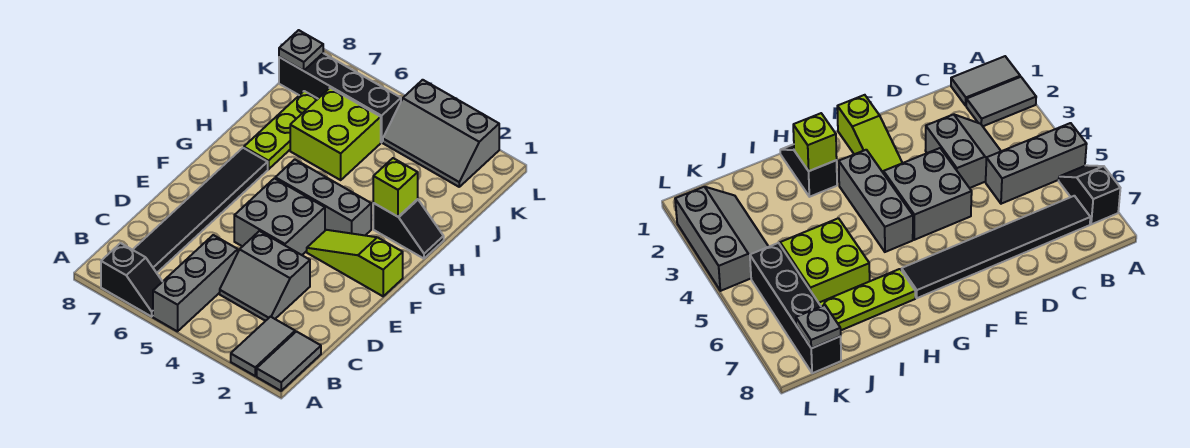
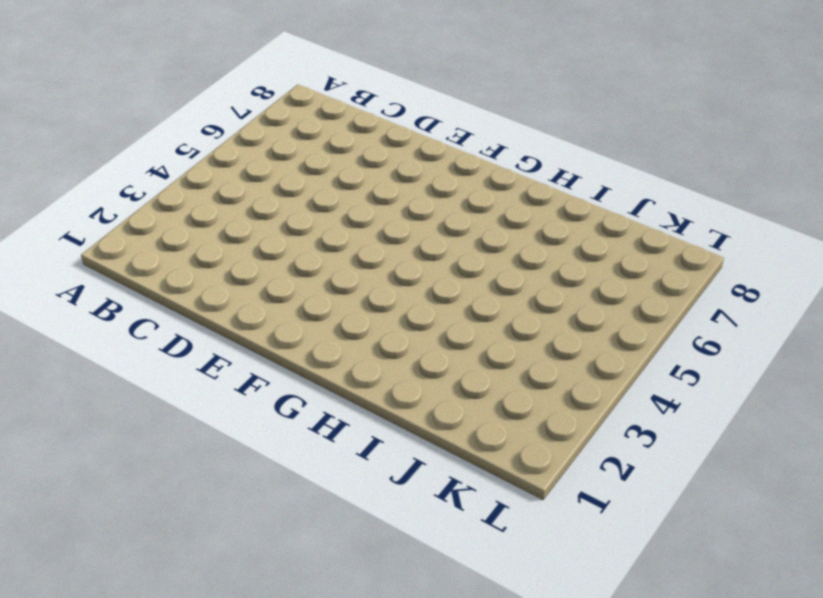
none -> grey 1x2 tile [257,332,321,391]
none -> grey 1x2 tile [231,317,295,376]
none -> grey 1x3 brick [153,235,238,331]

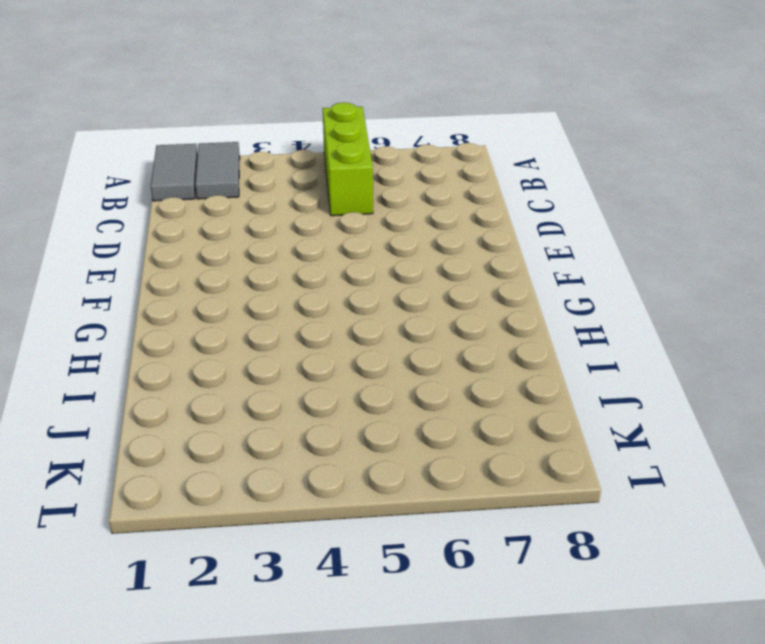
lime 1x3 brick [323,103,373,216] -> grey 1x3 brick [153,235,238,331]
none -> black 1x2 slope [101,243,162,317]
none -> black 1x6 tile [133,148,268,273]
none -> grey 2x2 slope [220,231,310,321]

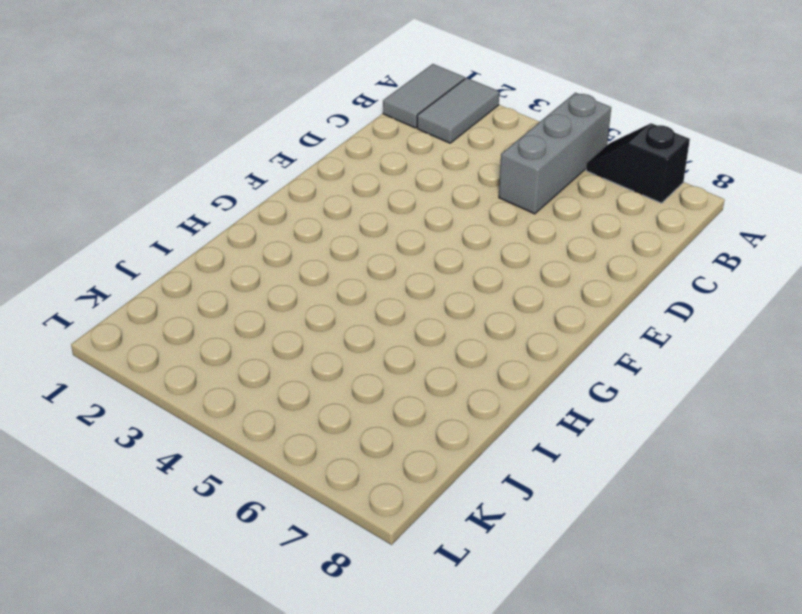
none -> black 1x6 tile [133,148,268,273]
none -> grey 2x2 slope [220,231,310,321]
none -> grey 2x2 brick [234,178,325,255]

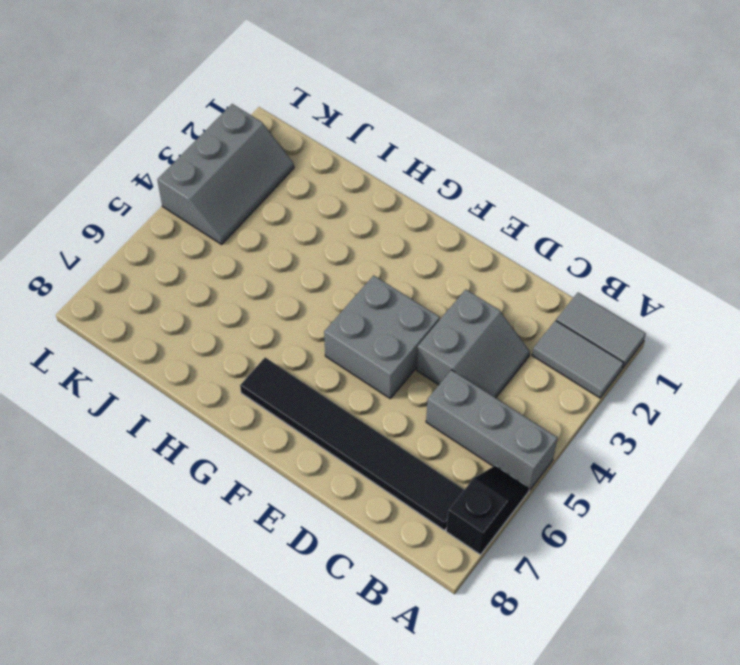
none -> lime 1x3 slope [307,230,403,296]
none -> grey 1x3 brick [275,159,371,235]
none -> black 1x2 slope [373,199,444,259]

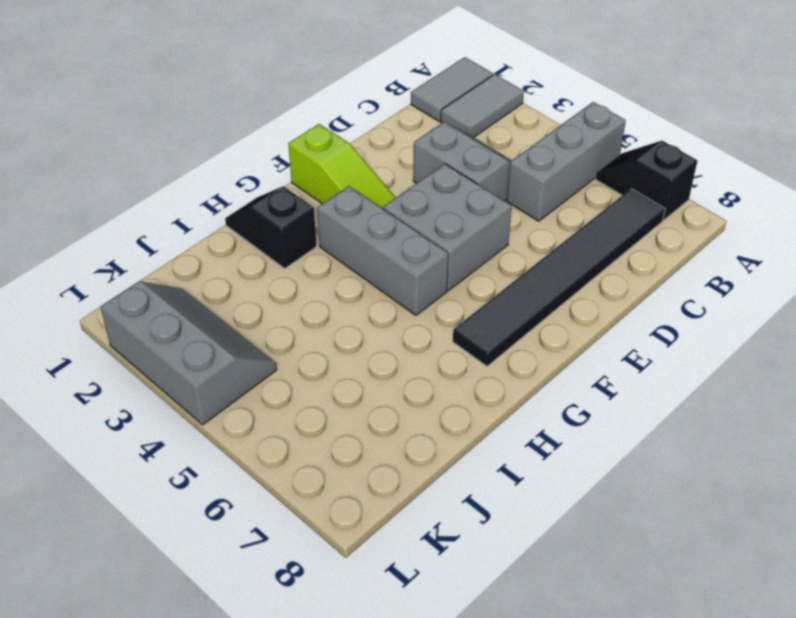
none -> lime 1x3 plate [244,91,317,169]
none -> lime 2x2 brick [290,88,381,180]
none -> black 1x4 brick [279,53,401,142]

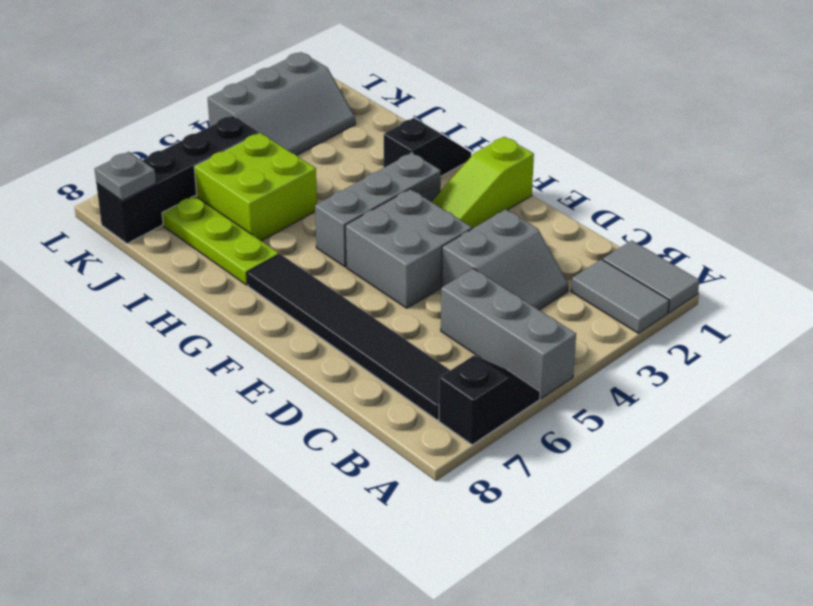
none -> lime 1x1 brick [373,158,418,217]

